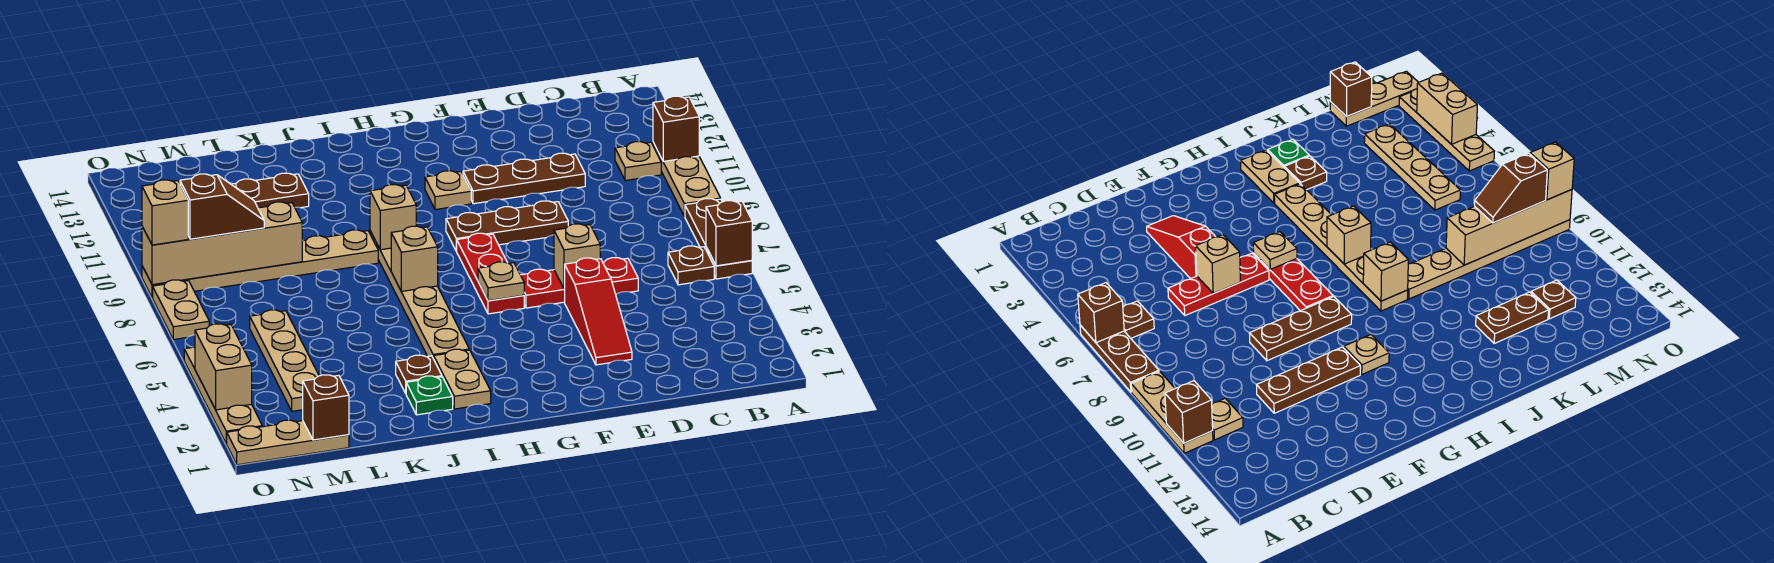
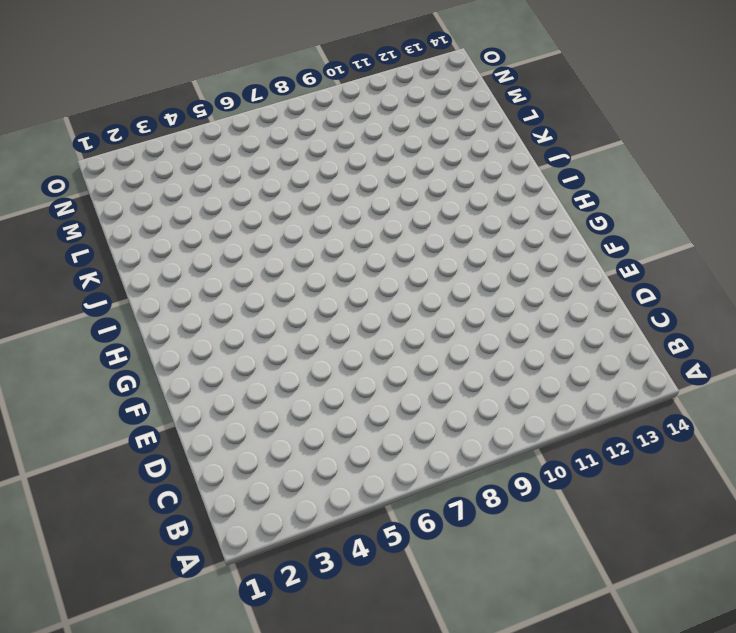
none -> brown 1x3 plate [685,199,752,279]
none -> tan 1x3 plate [653,143,721,216]
none -> brown 1x1 plate [668,246,714,285]
none -> tan 1x1 plate [615,142,661,180]

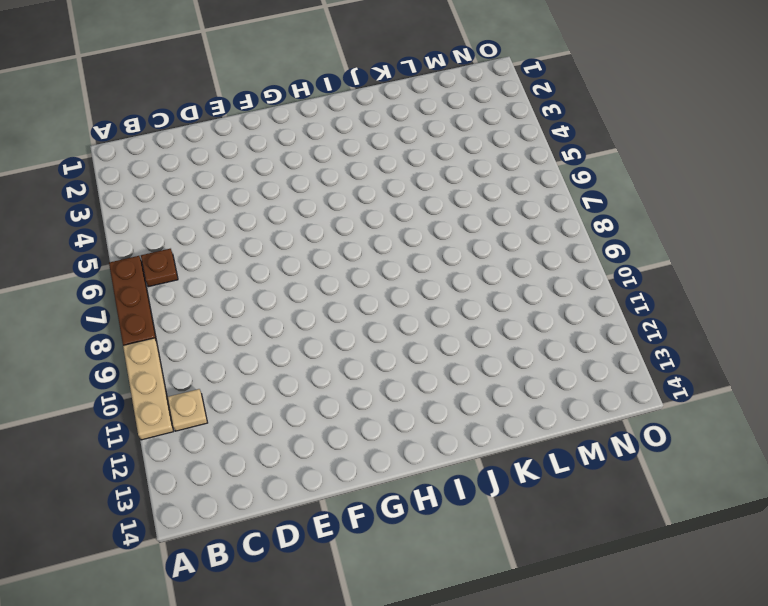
none -> red 1x3 plate [521,258,638,308]
none -> brown 1x3 plate [463,153,585,204]
none -> red 1x3 slope [565,258,632,365]
none -> brown 1x3 plate [446,201,568,251]

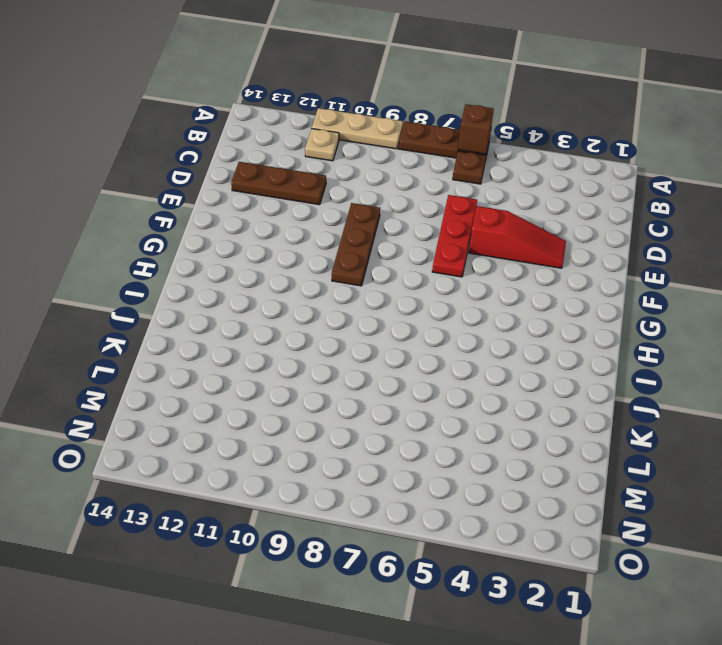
brown 1x3 plate [231,162,326,205] -> brown 1x3 plate turned to [463,153,585,204]
none -> red 1x3 plate [457,233,524,314]
none -> tan 1x1 plate [425,171,471,210]
none -> tan 1x2 plate [434,349,491,409]
none -> tan 1x6 plate [370,231,469,359]

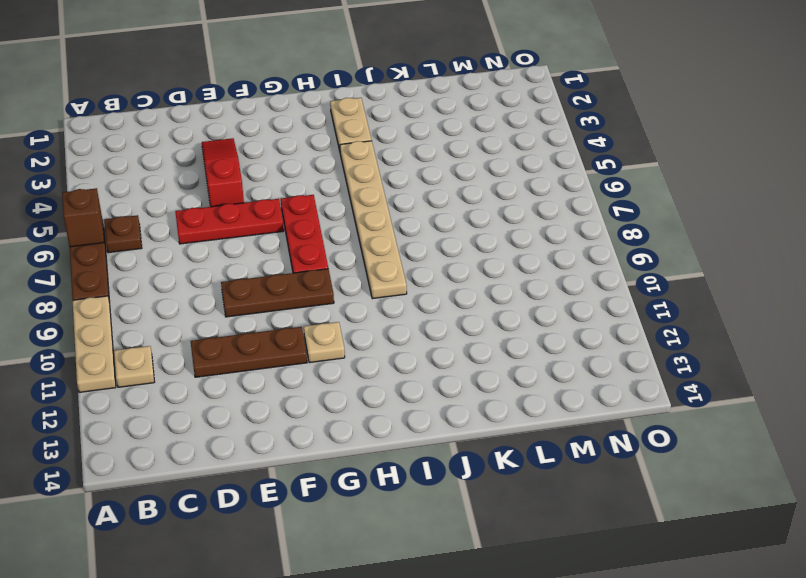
none -> green 1x1 plate [406,376,453,415]
none -> brown 1x1 plate [396,355,442,393]
none -> tan 1x6 plate [142,230,378,298]
none -> brown 1x2 plate [231,173,309,208]

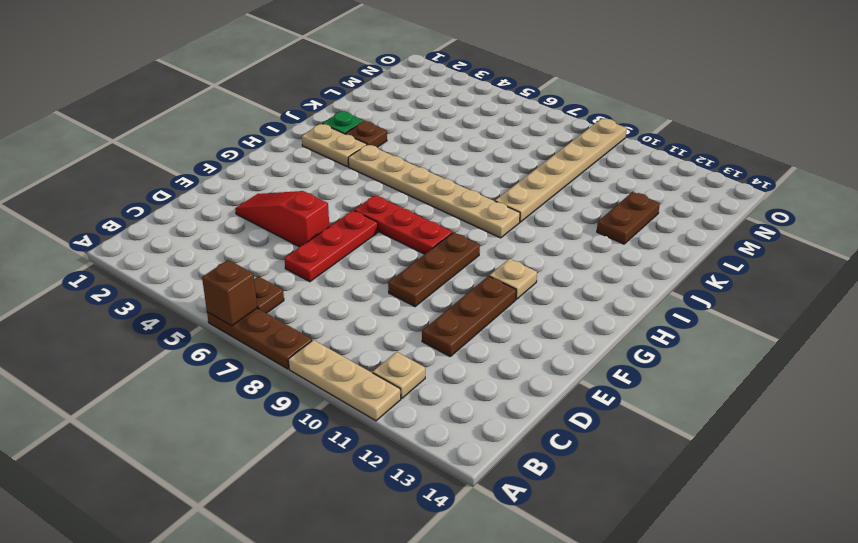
none -> tan 1x3 plate [227,420,349,465]
none -> tan 1x4 plate [250,310,319,411]
none -> brown 1x1 plate [1531,280,1576,319]
none -> tan 1x4 plate [184,347,262,444]

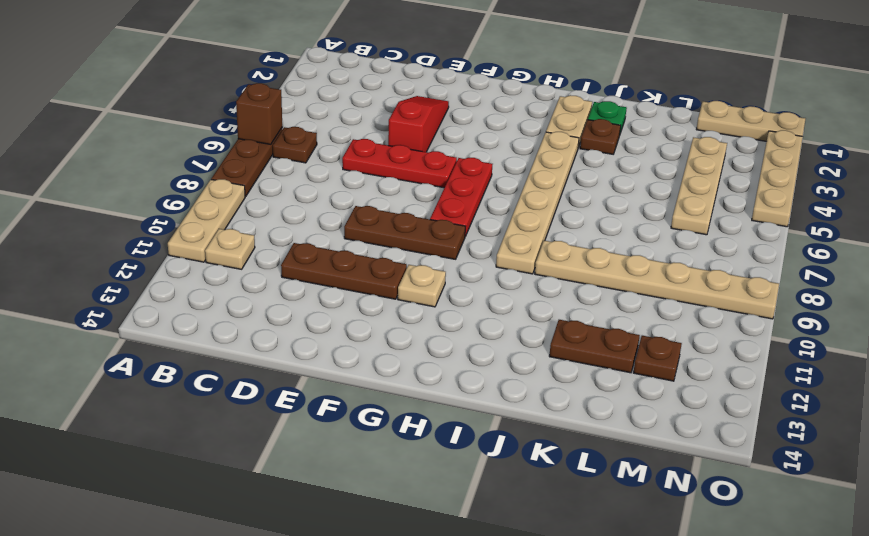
none -> tan 1x2 plate [153,280,209,340]
none -> brown 1x1 brick [653,96,699,161]
none -> tan 1x1 brick [554,224,600,289]
none -> tan 1x1 plate [478,262,524,301]

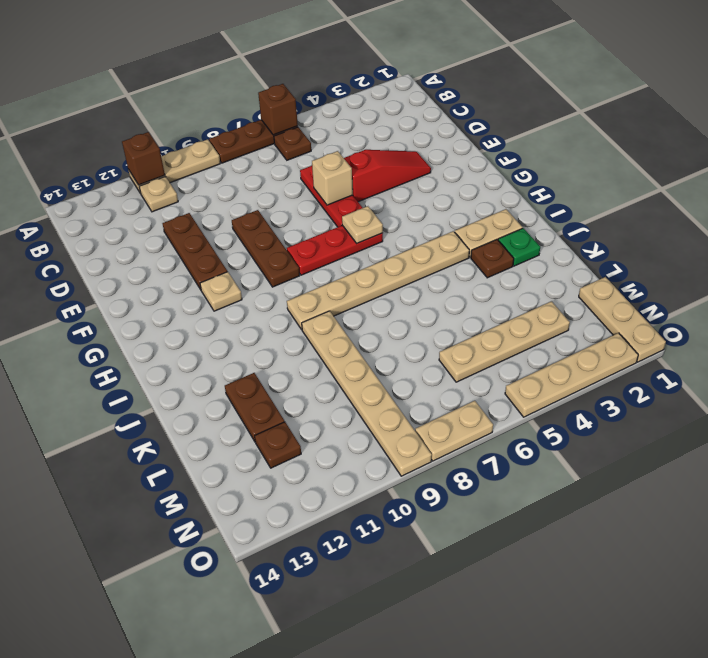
none -> tan 1x1 brick [391,226,438,291]
none -> tan 1x1 brick [370,185,416,250]
none -> tan 1x4 brick [142,202,303,285]
none -> brown 1x1 brick [303,375,349,440]

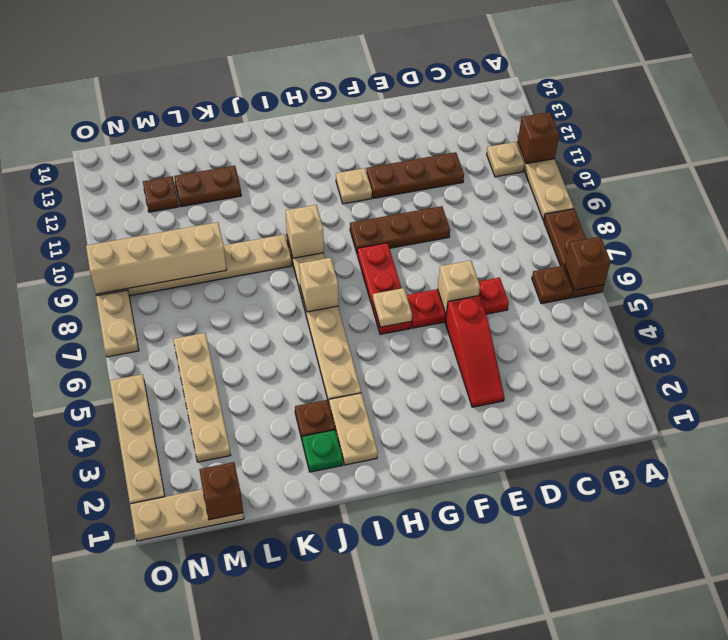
none -> tan 1x2 brick [195,324,252,410]
none -> brown 1x2 slope [180,174,264,239]
none -> tan 1x1 brick [142,180,188,245]

